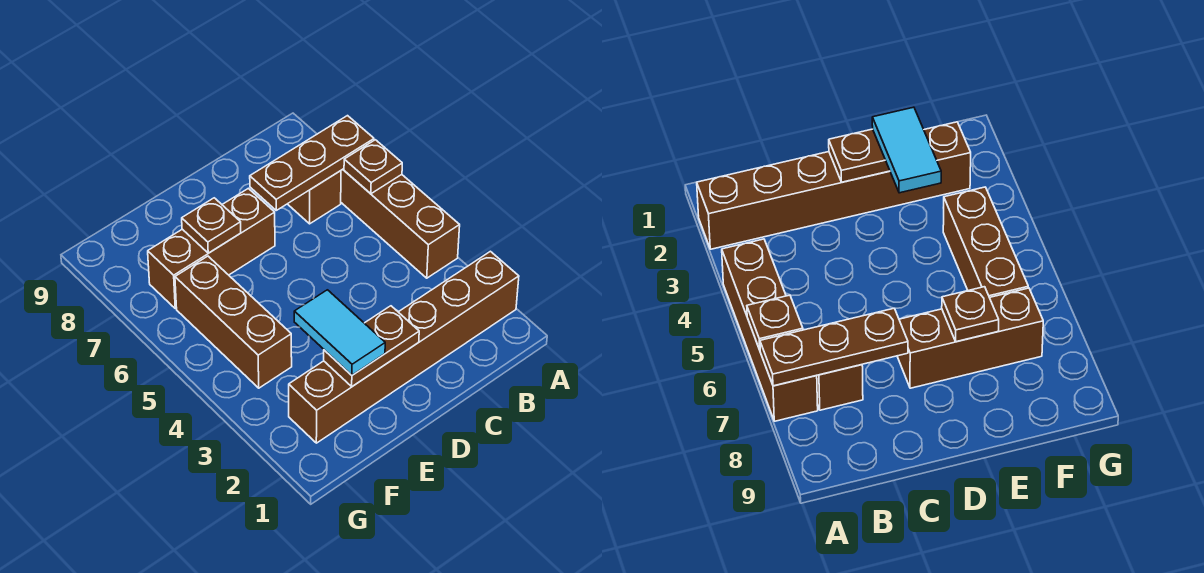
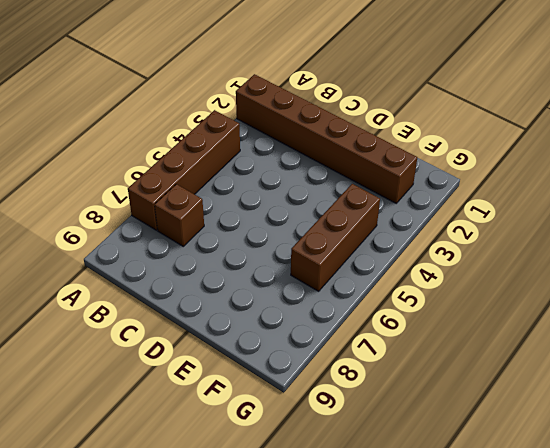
none -> brown 1x3 brick [148,188,275,309]
none -> brown 1x1 plate [344,140,402,194]

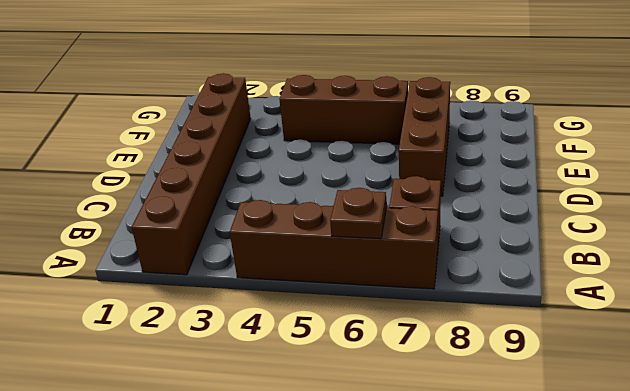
none -> brown 1x3 plate [250,116,374,210]
none -> brown 1x2 plate [324,306,419,386]

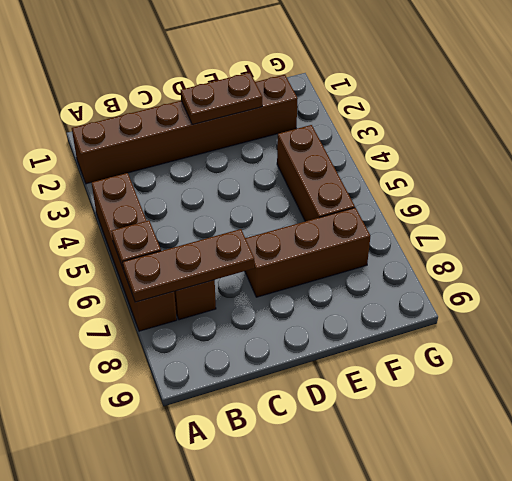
none -> brown 1x1 plate [182,198,241,253]
none -> cyan 1x2 tile [294,290,385,375]

